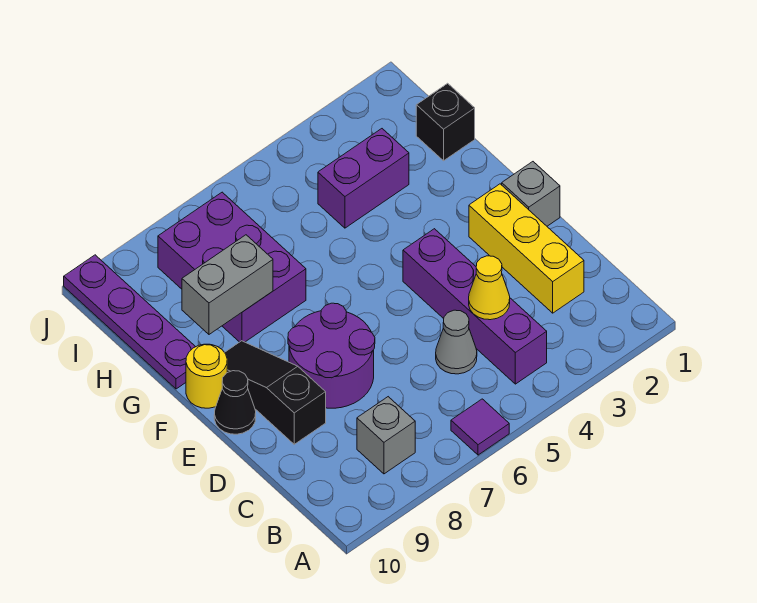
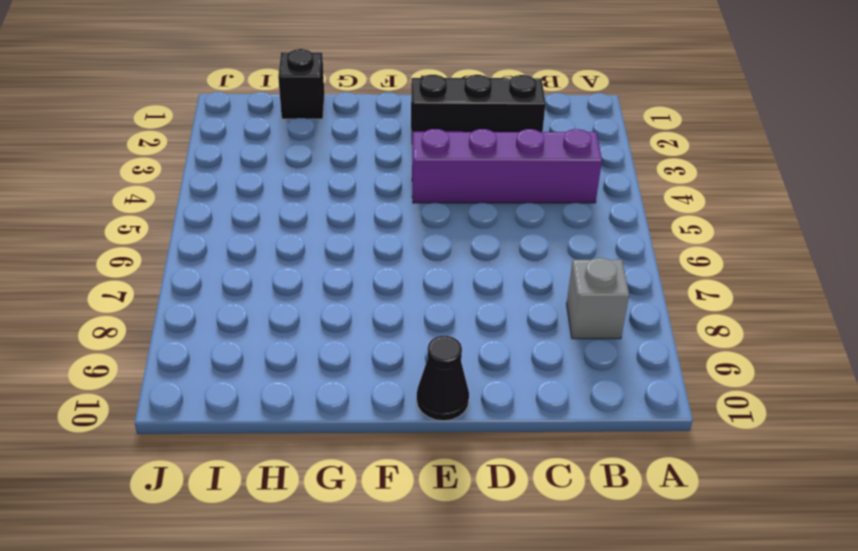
black 1x3 brick [411,75,546,145] -> yellow 1x3 brick [469,184,584,313]
none -> purple 1x1 tile [451,399,509,455]
none -> grey 1x1 cone [436,310,477,374]
none -> purple 2x2 round brick [288,303,375,408]

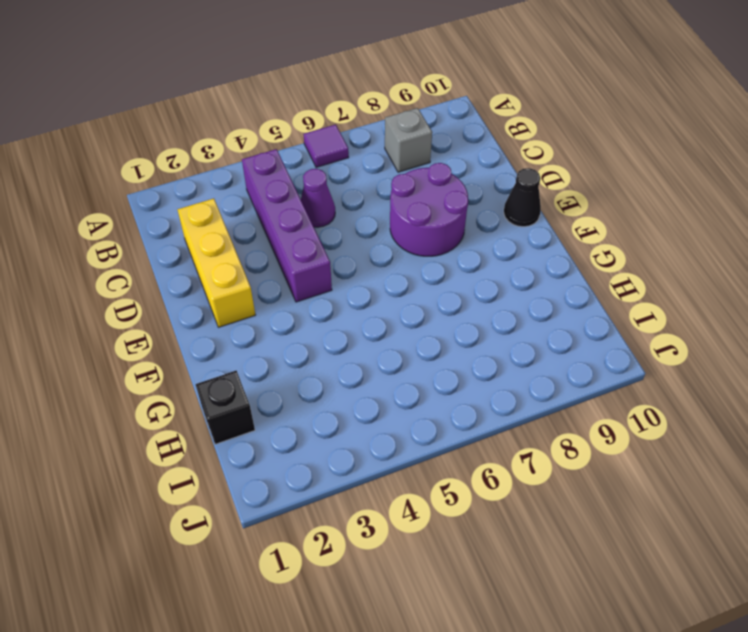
purple 1x1 cone [301,169,335,227] -> grey 1x1 cone [436,310,477,374]
none -> black 1x3 slope [225,341,326,444]
none -> grey 1x1 brick [502,162,560,226]
none -> yellow 1x1 round brick [186,344,227,408]

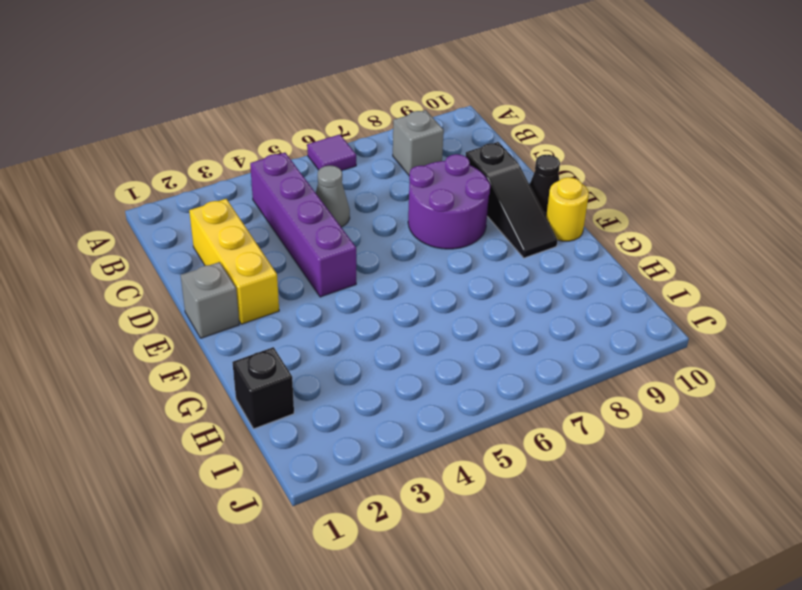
none -> purple 2x3 brick [158,192,306,342]
none -> purple 1x4 plate [64,255,195,389]
none -> purple 1x2 brick [318,129,409,228]

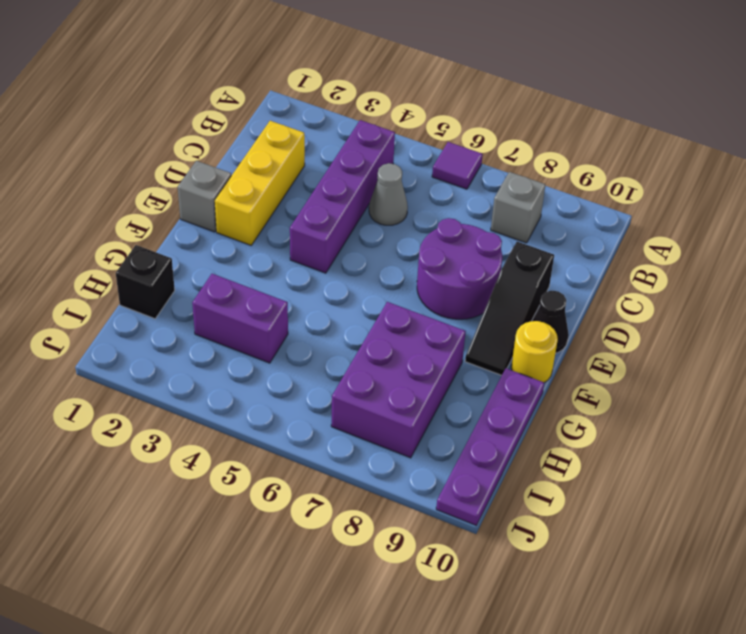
none -> yellow 1x1 cone [469,256,510,320]
none -> grey 1x2 brick [182,235,273,334]

